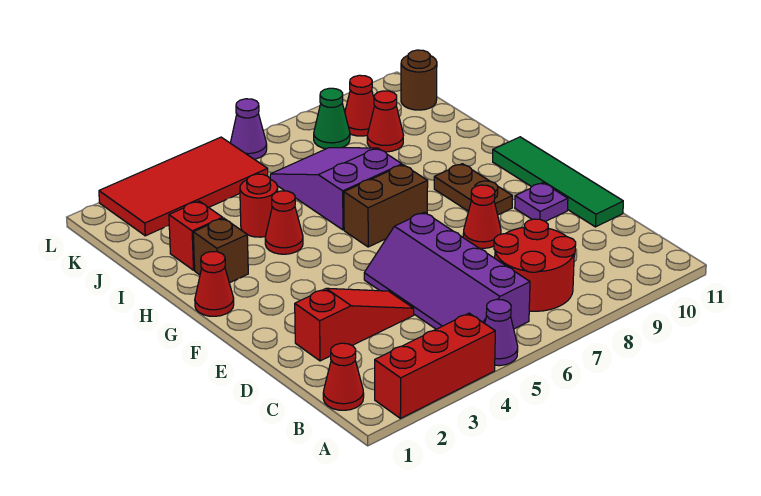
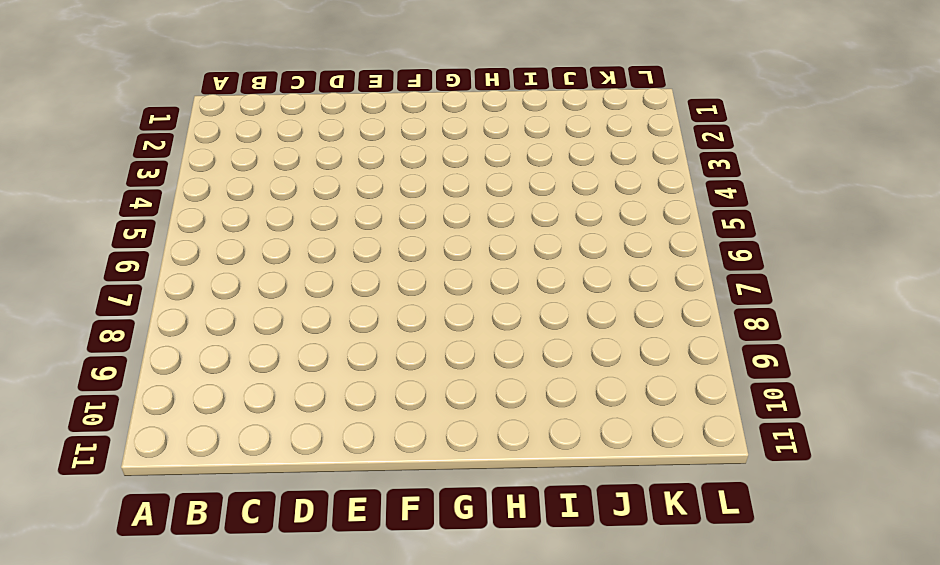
none -> red 1x3 brick [375,313,495,418]
none -> purple 1x1 cone [485,299,518,366]
none -> red 1x1 cone [323,343,364,410]

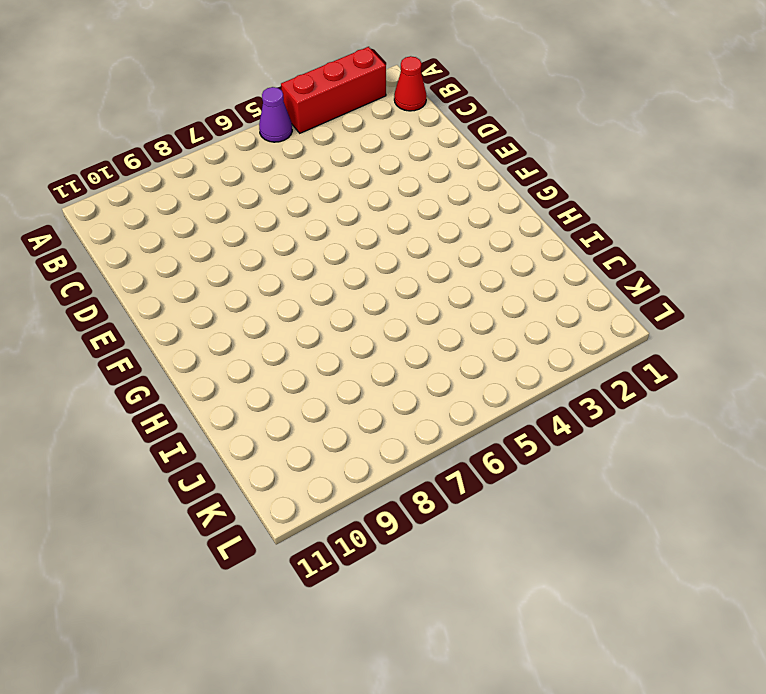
none -> purple 2x4 slope [364,212,530,329]
none -> red 2x2 round brick [494,219,576,311]
none -> red 1x3 slope [295,288,414,361]

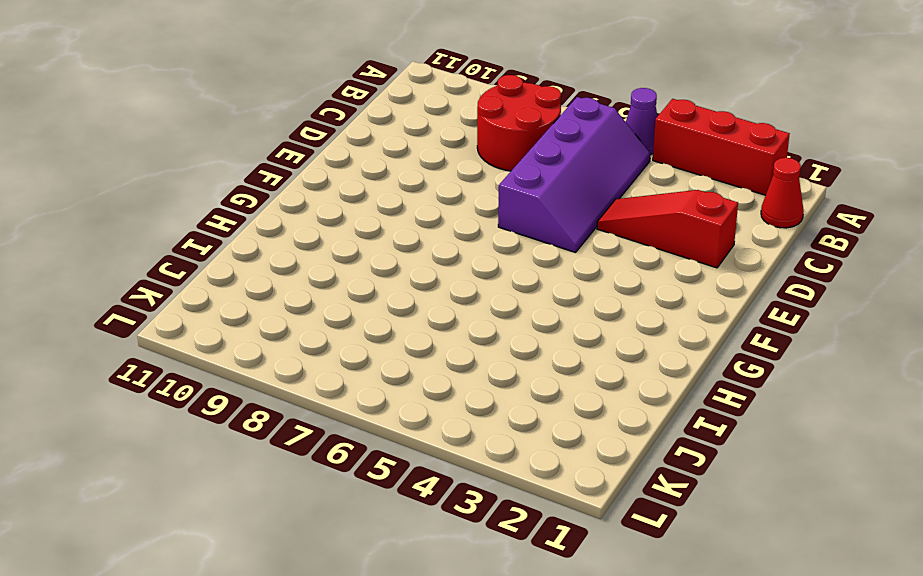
none -> green 1x4 tile [493,137,623,227]
none -> red 1x1 cone [463,185,501,248]
none -> purple 1x1 plate [515,183,568,221]

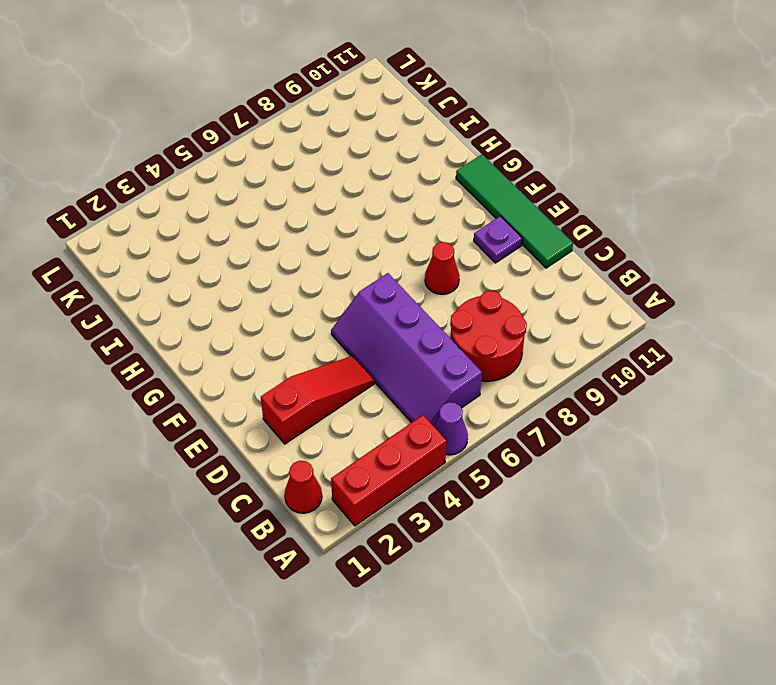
none -> brown 1x2 plate [434,164,512,215]
none -> red 1x1 cone [195,252,234,316]
none -> brown 1x2 brick [344,165,428,247]

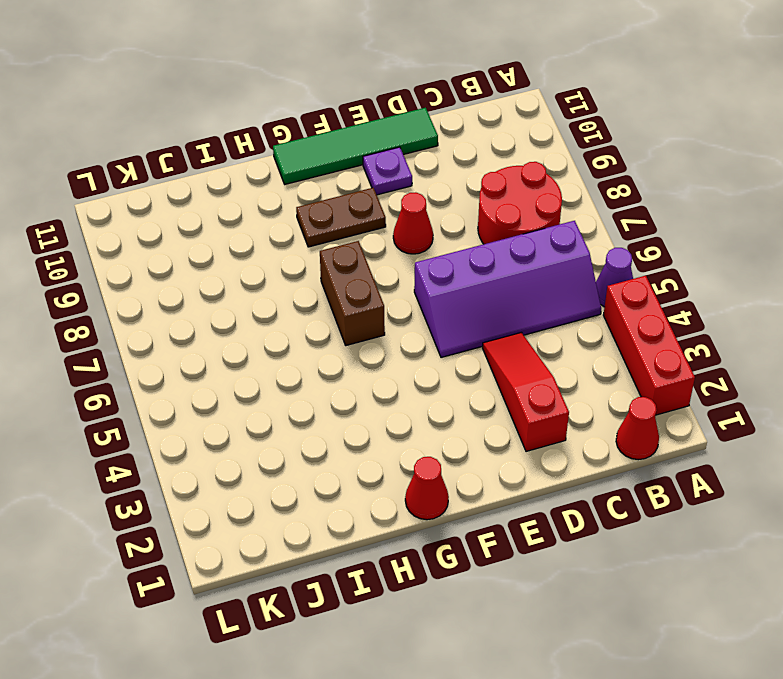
none -> brown 1x1 brick [193,218,248,283]
none -> red 1x1 cone [265,191,303,254]
none -> purple 2x3 slope [270,148,402,230]

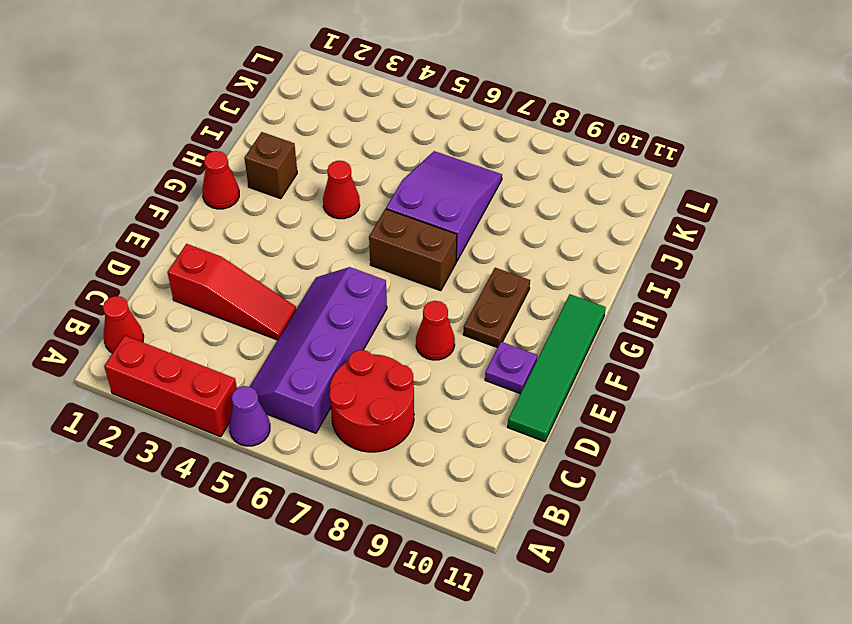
none -> red 1x1 brick [169,201,223,270]
none -> red 1x1 round brick [240,174,278,237]
none -> red 1x1 cone [367,91,403,152]

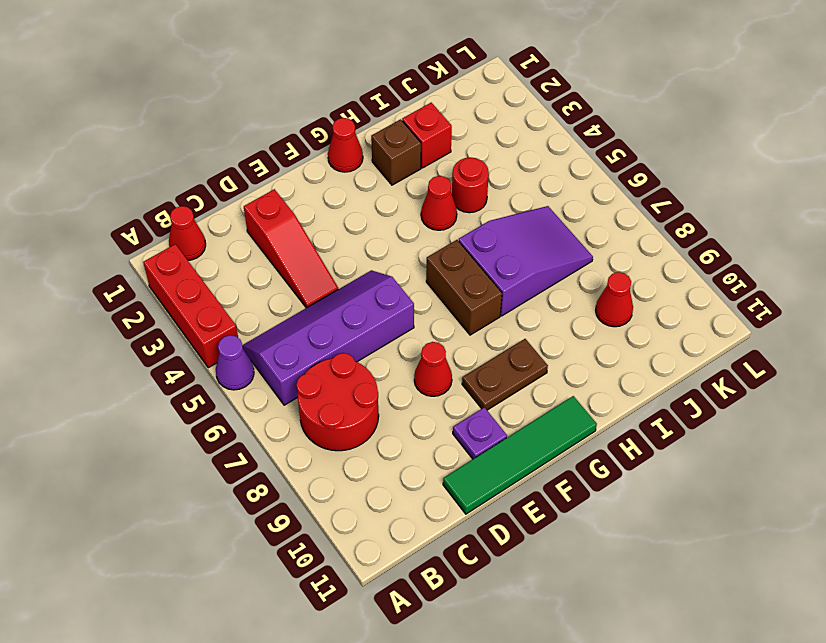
none -> red 2x4 tile [99,137,268,236]
none -> green 1x1 cone [314,88,350,149]
none -> red 1x1 cone [345,75,374,136]

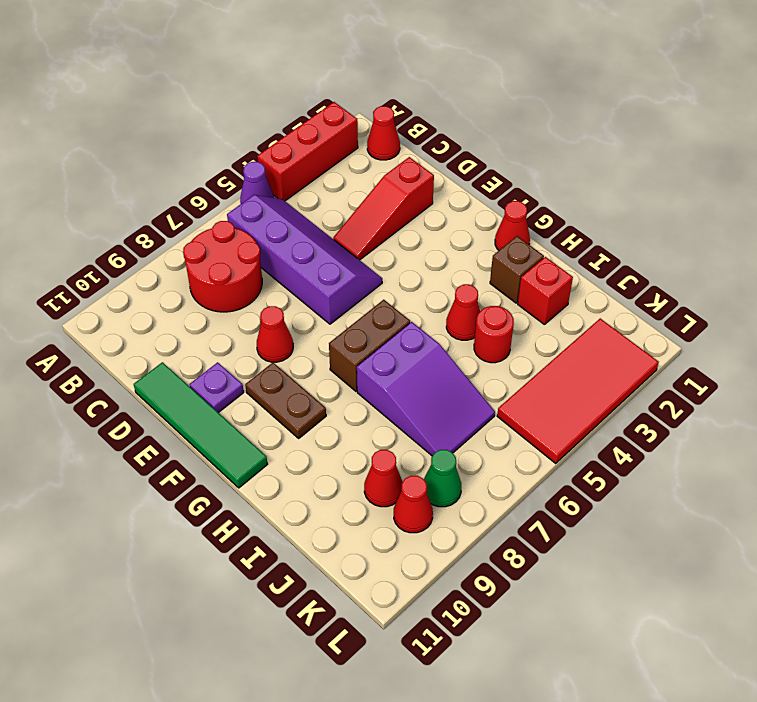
none -> brown 1x1 round brick [401,50,437,110]
none -> purple 1x1 cone [230,99,267,159]

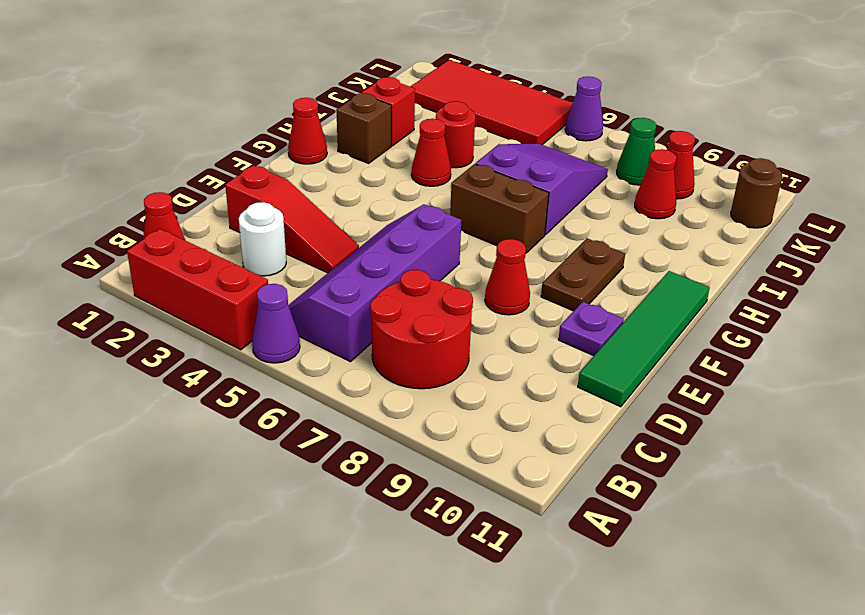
white 1x1 round brick [239,202,286,276] -> none

